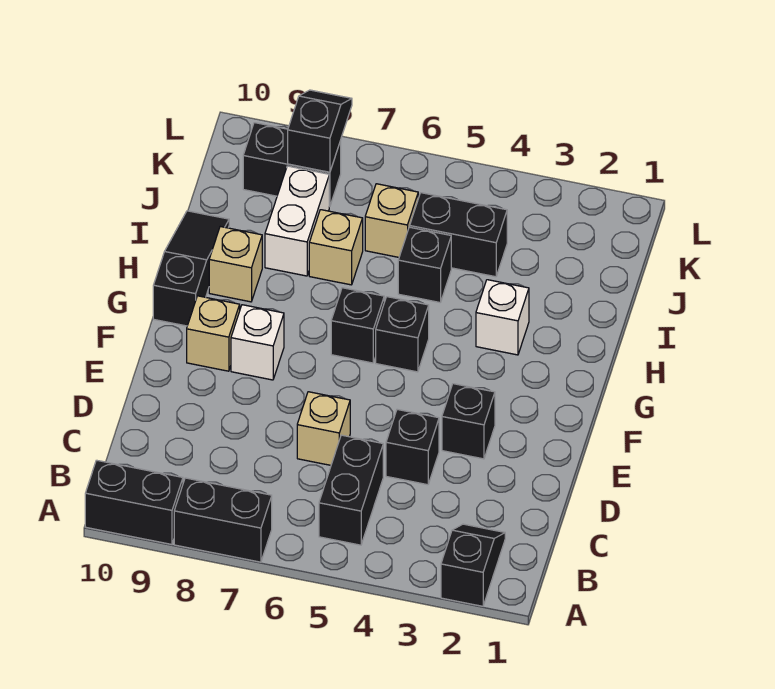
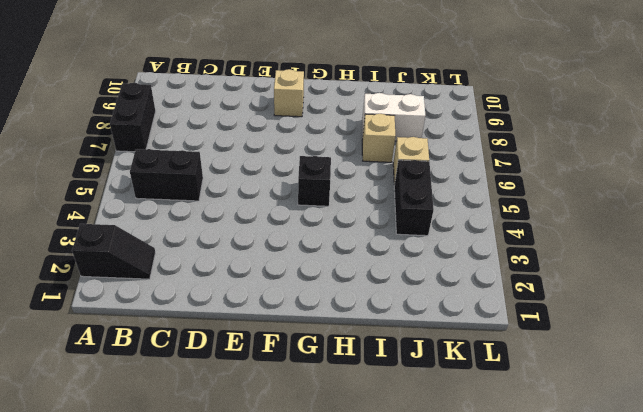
none -> black 1x2 brick [85,460,183,544]
none -> black 1x1 brick [386,409,439,485]
none -> tan 1x1 brick [297,392,350,465]

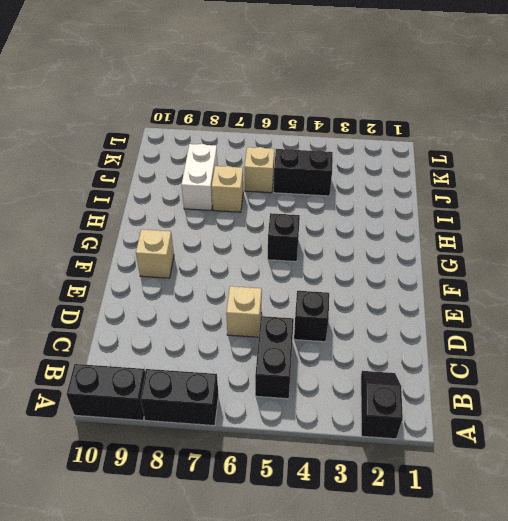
none -> black 1x1 brick [442,384,495,459]
none -> white 1x1 brick [231,305,284,380]
none -> black 1x1 brick [331,288,384,363]

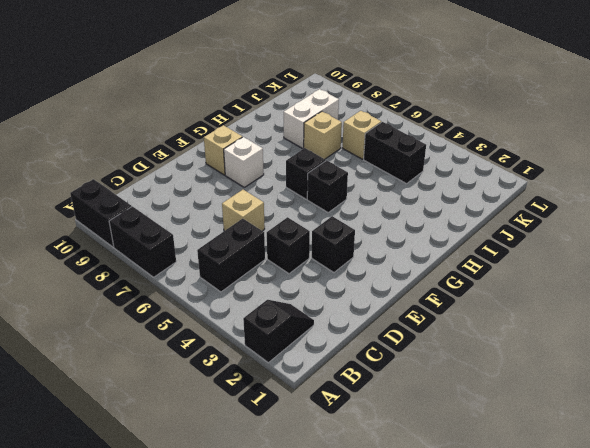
none -> black 1x3 slope [153,211,229,326]
none -> white 1x1 brick [476,280,529,355]
none -> tan 1x1 brick [209,227,262,302]

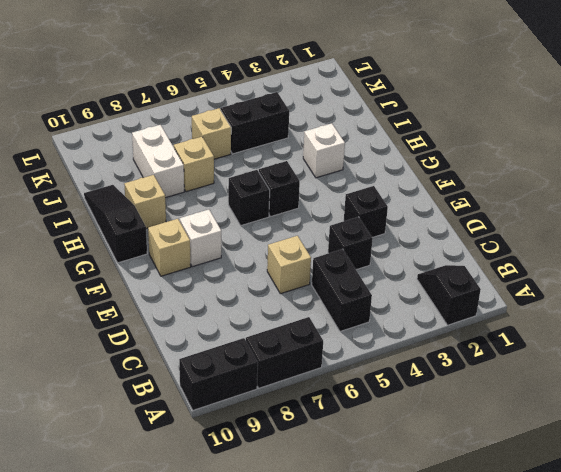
none -> black 1x1 brick [398,227,451,302]
none -> black 1x2 brick [243,123,341,207]
none -> black 1x2 slope [288,90,352,172]

